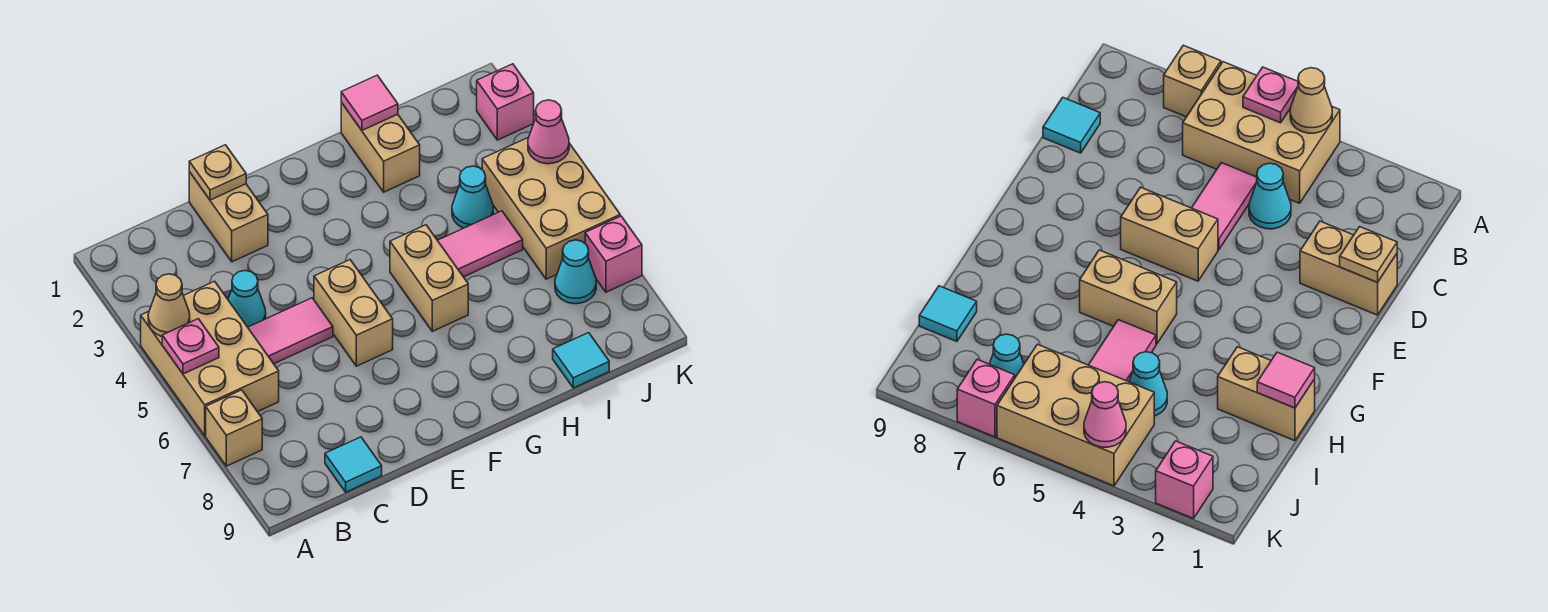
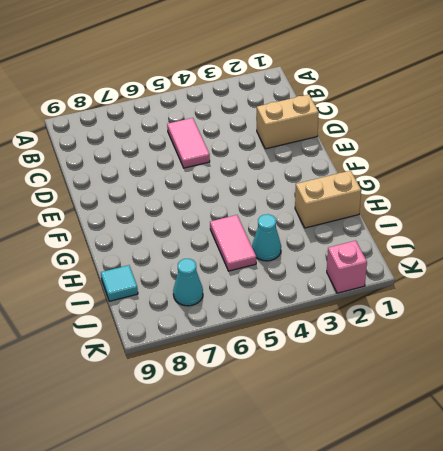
none -> tan 2x3 brick [141,281,279,436]
none -> tan 1x1 brick [206,390,262,466]
none -> cyan 1x1 cone [228,271,266,327]

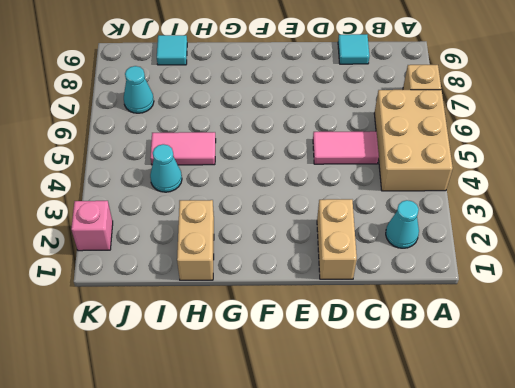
cyan 1x1 cone [386,200,419,248] -> cyan 1x1 cone moved to [228,271,266,327]
none -> tan 1x2 brick [314,260,393,366]
none -> tan 1x2 brick [390,225,468,331]
none -> tan 2x3 brick [482,137,620,279]

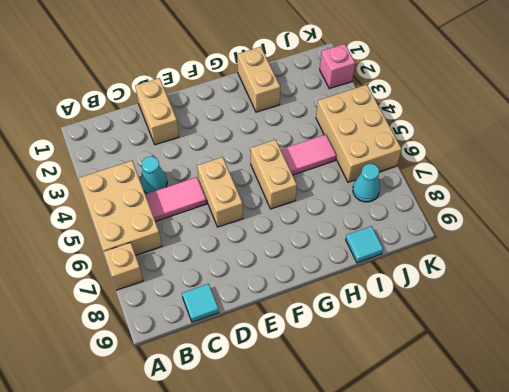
none -> cyan 1x1 cone [452,166,493,228]
none -> pink 1x1 brick [585,216,642,292]
none -> tan 1x1 cone [148,274,190,336]

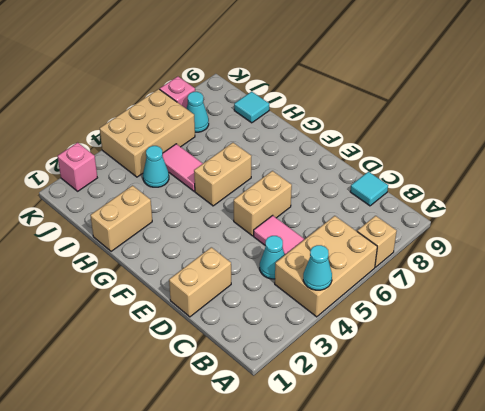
cyan 1x1 cone [303,245,332,290] -> tan 1x1 cone [148,274,190,336]
none -> pink 1x1 plate [162,319,219,374]
none -> tan 1x1 plate [189,145,246,200]
none -> pink 1x1 tile [341,75,398,130]

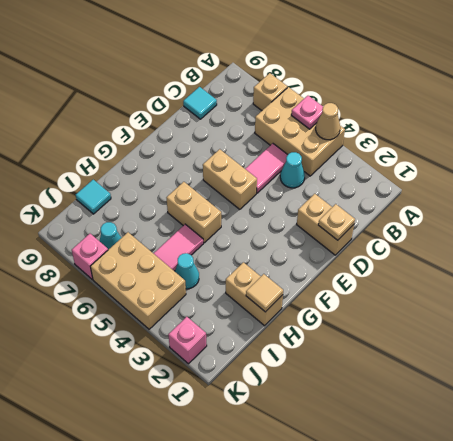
tan 1x1 tile [246,274,283,312] -> pink 1x1 tile [341,75,398,130]
none -> pink 1x1 cone [528,100,569,164]

